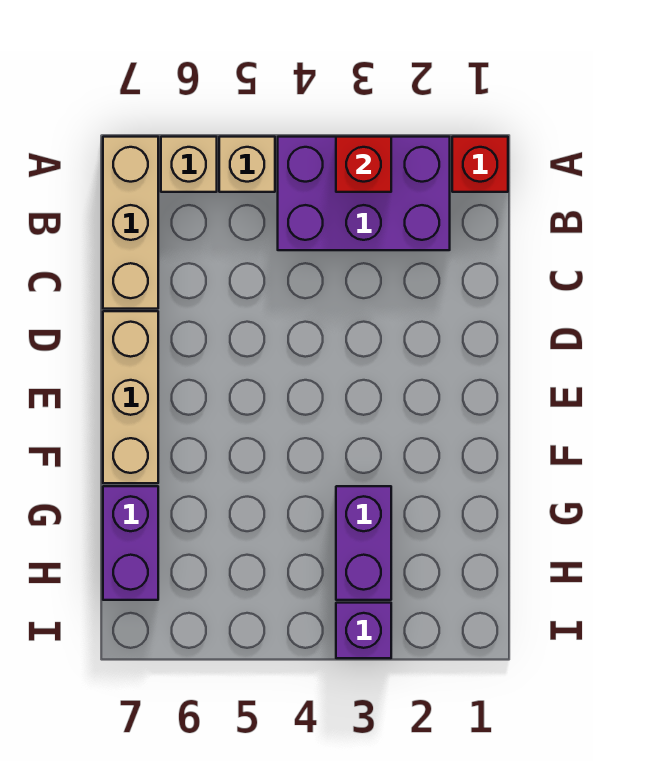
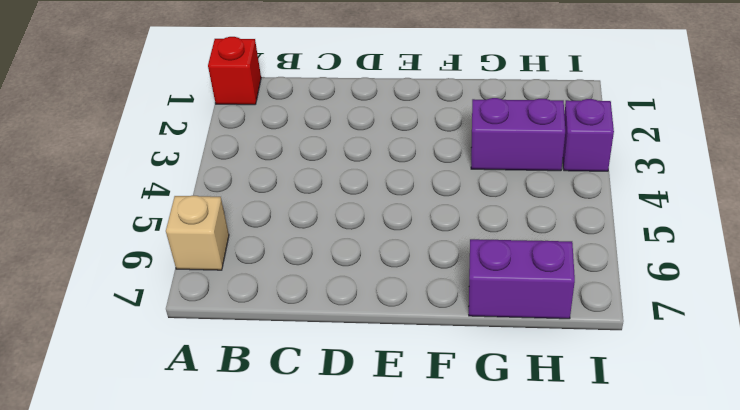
none -> purple 2x3 brick [278,137,450,250]
none -> tan 1x1 brick [219,137,275,192]

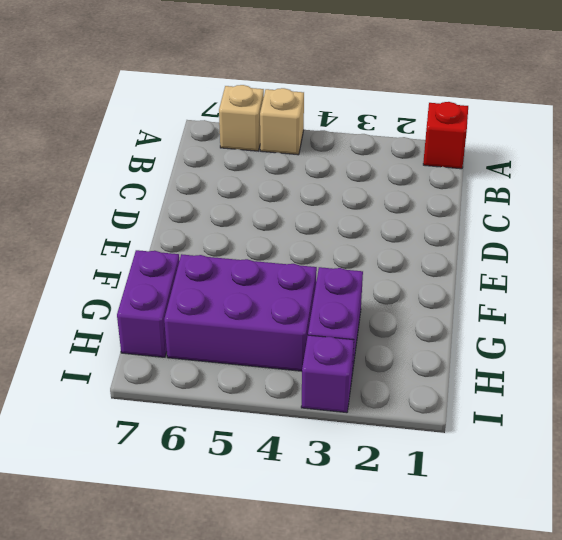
purple 2x3 brick [164,254,317,371] -> purple 2x3 brick moved to [278,137,450,250]
none -> tan 1x3 brick [103,137,158,309]
none -> tan 1x3 brick [103,311,158,483]

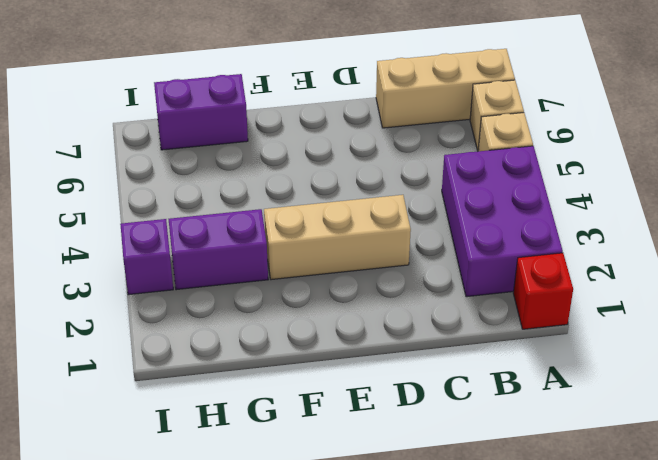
tan 1x3 brick [264,195,411,280] -> tan 1x3 brick moved to [103,311,158,483]
none -> red 1x1 brick [336,137,391,192]

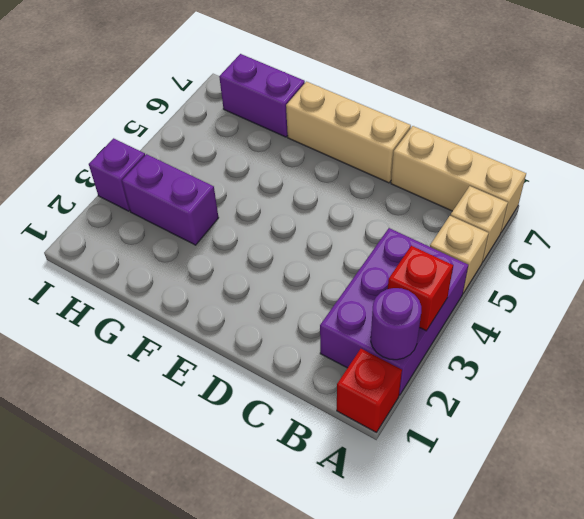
purple 1x1 round brick [371,288,421,360] -> none

